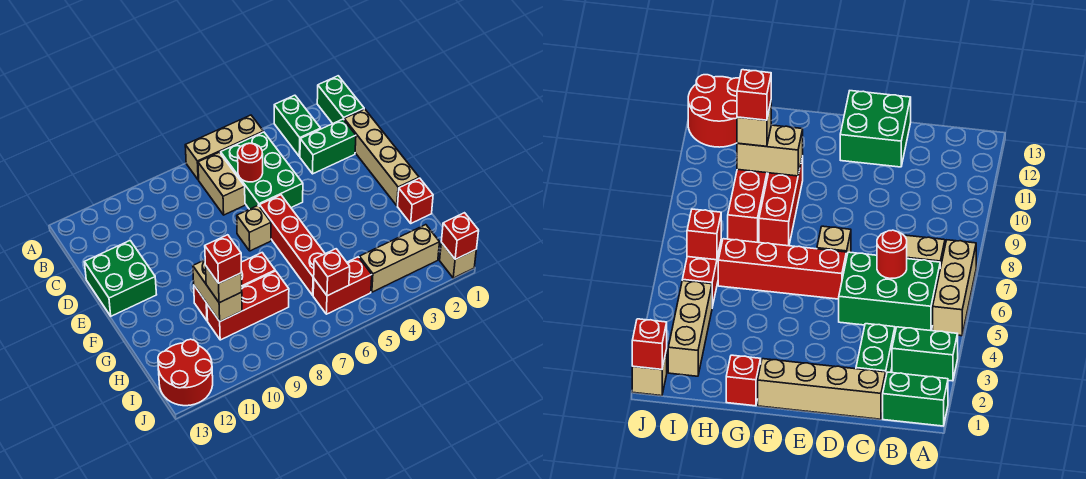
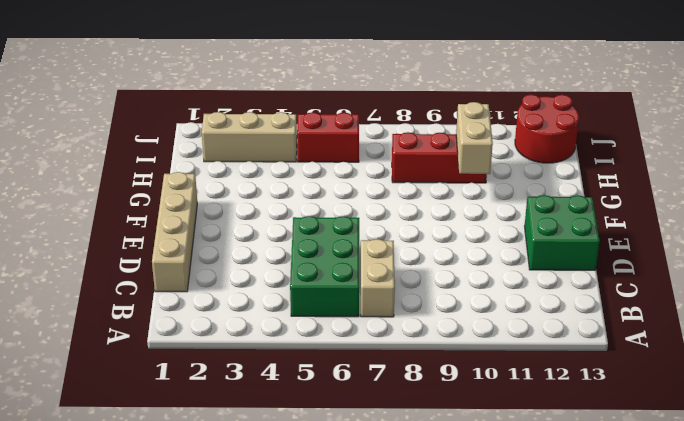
none -> green 1x2 brick [317,76,364,124]
none -> green 1x2 brick [274,95,321,157]
none -> tan 1x3 brick [185,115,263,180]

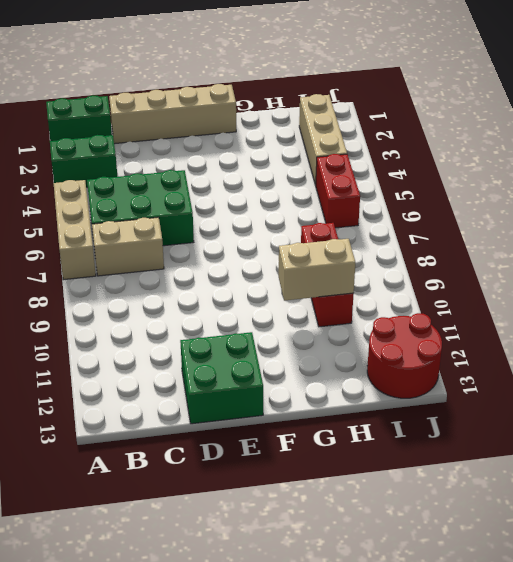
none -> green 1x2 brick [300,119,356,174]
none -> red 1x4 brick [260,195,325,295]
none -> tan 1x1 brick [237,205,271,251]

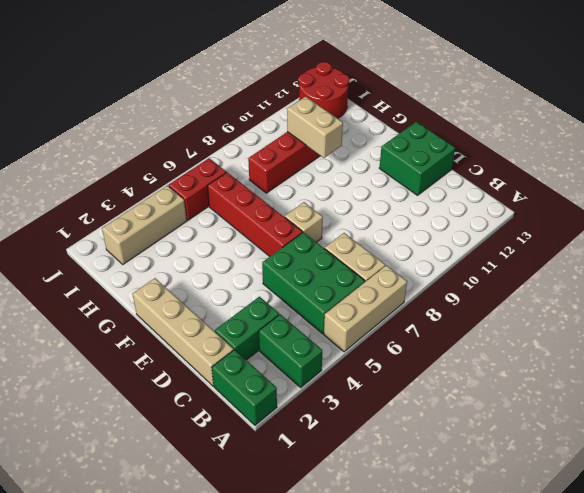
none -> red 1x1 brick [398,178,433,223]
none -> red 1x3 brick [194,253,275,321]
none -> tan 1x1 brick [440,242,476,278]

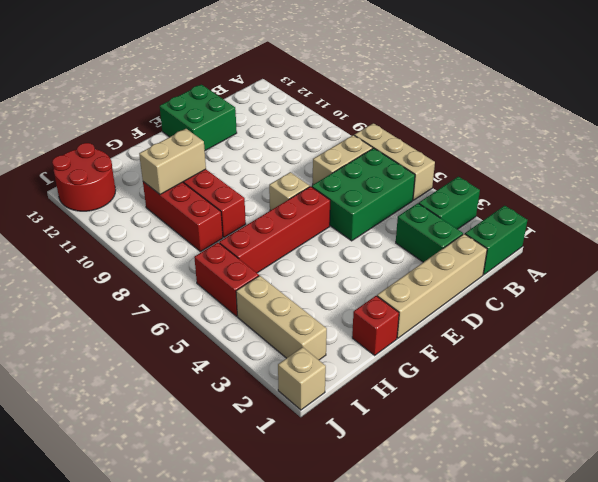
none -> red 1x1 round brick [238,143,263,182]
none -> red 1x1 brick [314,249,350,296]
none -> red 1x1 brick [441,213,479,259]

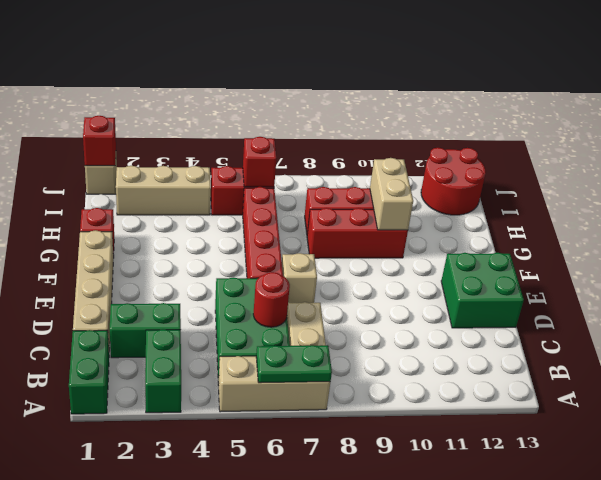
green 1x2 plate [256,345,332,383] -> none
none -> tan 1x1 brick [206,267,242,303]
none -> red 1x1 brick [205,235,241,283]

